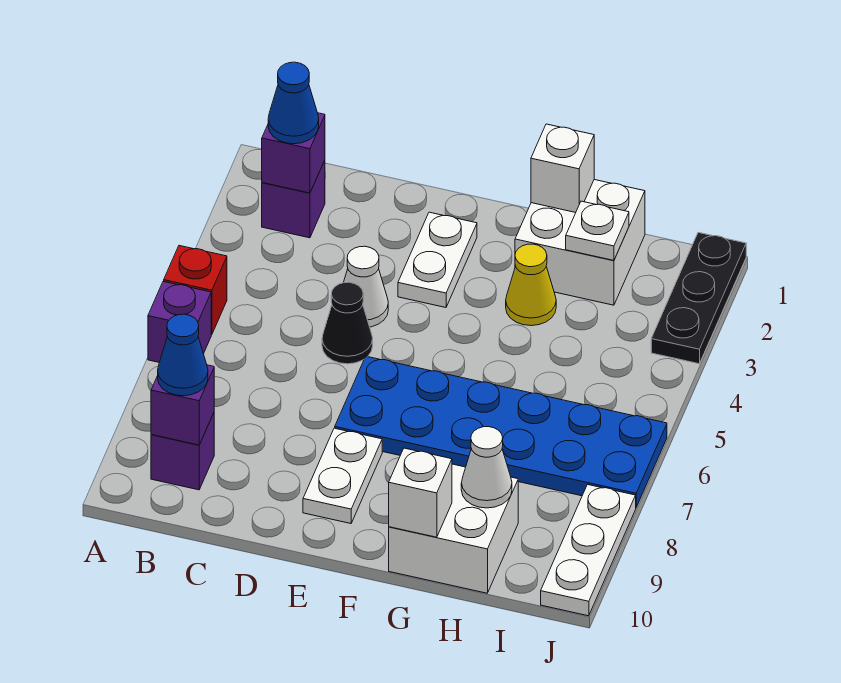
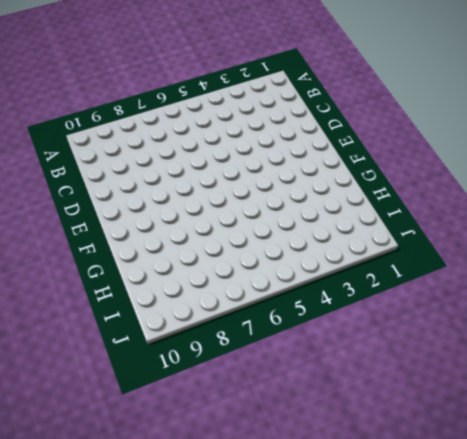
none -> red 1x1 brick [164,246,227,335]
none -> purple 1x1 brick [148,281,211,362]
none -> purple 1x1 brick [262,160,325,238]

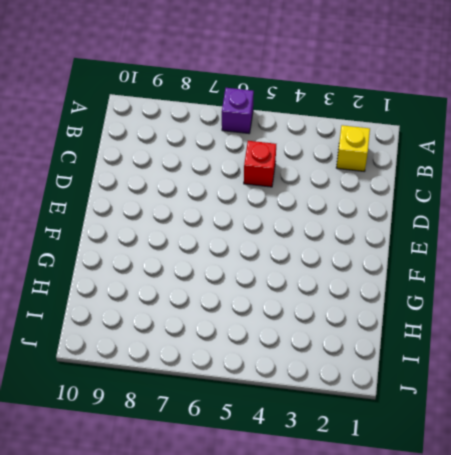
yellow 1x1 brick [336,125,370,171] -> purple 1x1 brick [262,160,325,238]
red 1x1 brick [244,141,276,187] -> red 1x1 brick moved to [164,246,227,335]
none -> purple 1x1 brick [151,413,214,490]
none -> white 1x1 cone [344,246,388,327]
none -> black 1x1 cone [322,282,373,364]

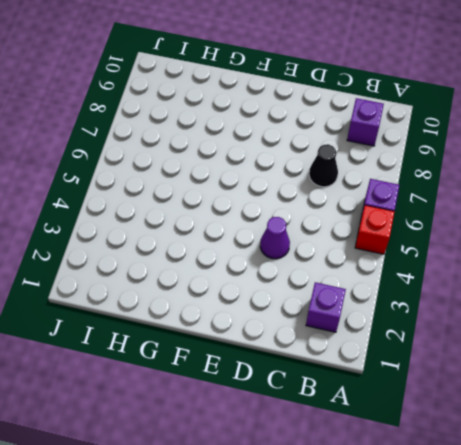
black 1x1 cone [309,144,338,187] -> black 1x1 cone moved to [322,282,373,364]
purple 1x1 cone [260,217,290,259] -> white 1x1 cone [344,246,388,327]
none -> white 1x2 plate [398,212,477,307]
none -> blue 2x6 plate [335,356,667,507]
none -> white 1x2 plate [303,428,382,524]

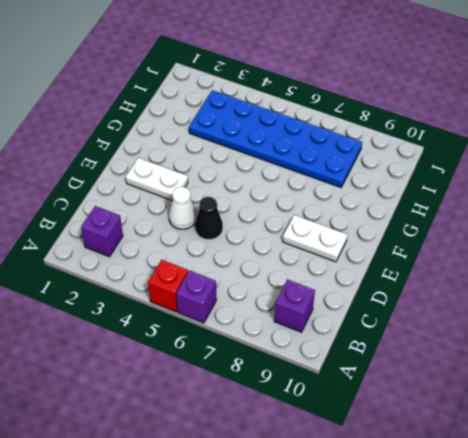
blue 2x6 plate [189,90,362,187] -> blue 2x6 plate turned to [335,356,667,507]
none -> white 2x2 brick [515,180,645,305]
none -> yellow 1x1 cone [506,244,556,326]
none -> white 2x2 brick [389,464,518,593]

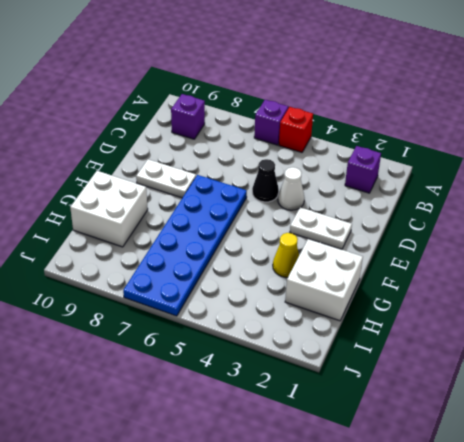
none -> black 1x3 plate [651,232,746,364]
none -> white 1x3 plate [541,485,636,616]
none -> purple 1x1 brick [262,113,325,193]

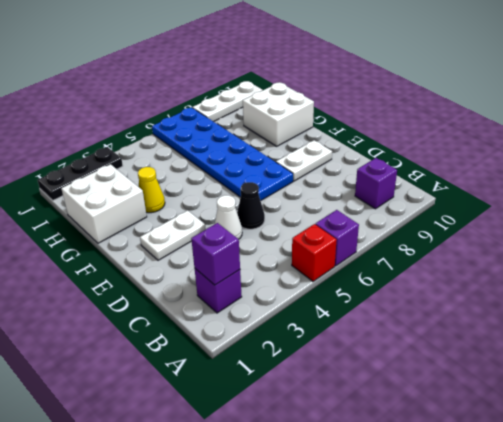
none -> purple 1x1 brick [151,365,214,445]
none -> white 1x1 brick [531,124,594,213]
none -> white 1x1 brick [389,448,452,537]

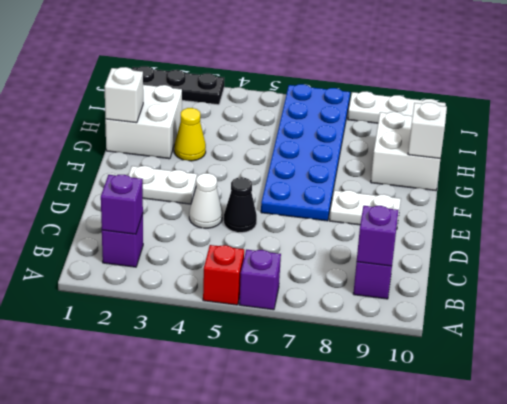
none -> white 1x1 plate [566,201,629,260]
none -> white 1x1 cone [461,427,512,508]
none -> blue 1x1 cone [268,62,319,144]

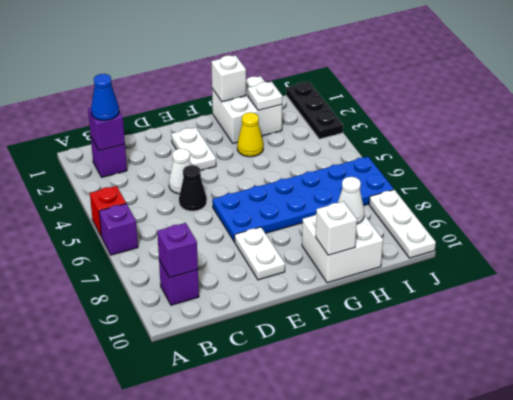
none -> blue 1x1 cone [158,314,208,396]

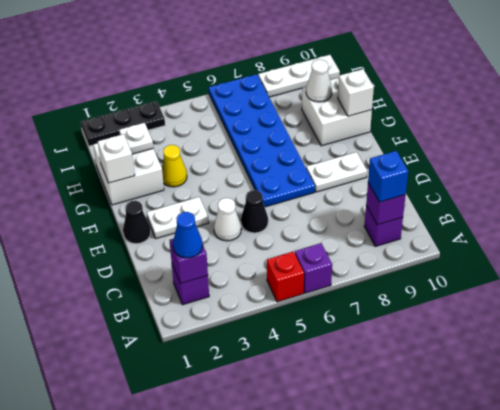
blue 1x1 brick [368,151,408,202] -> blue 1x1 cone [158,314,208,396]
black 1x1 cone [123,201,151,244] -> none

